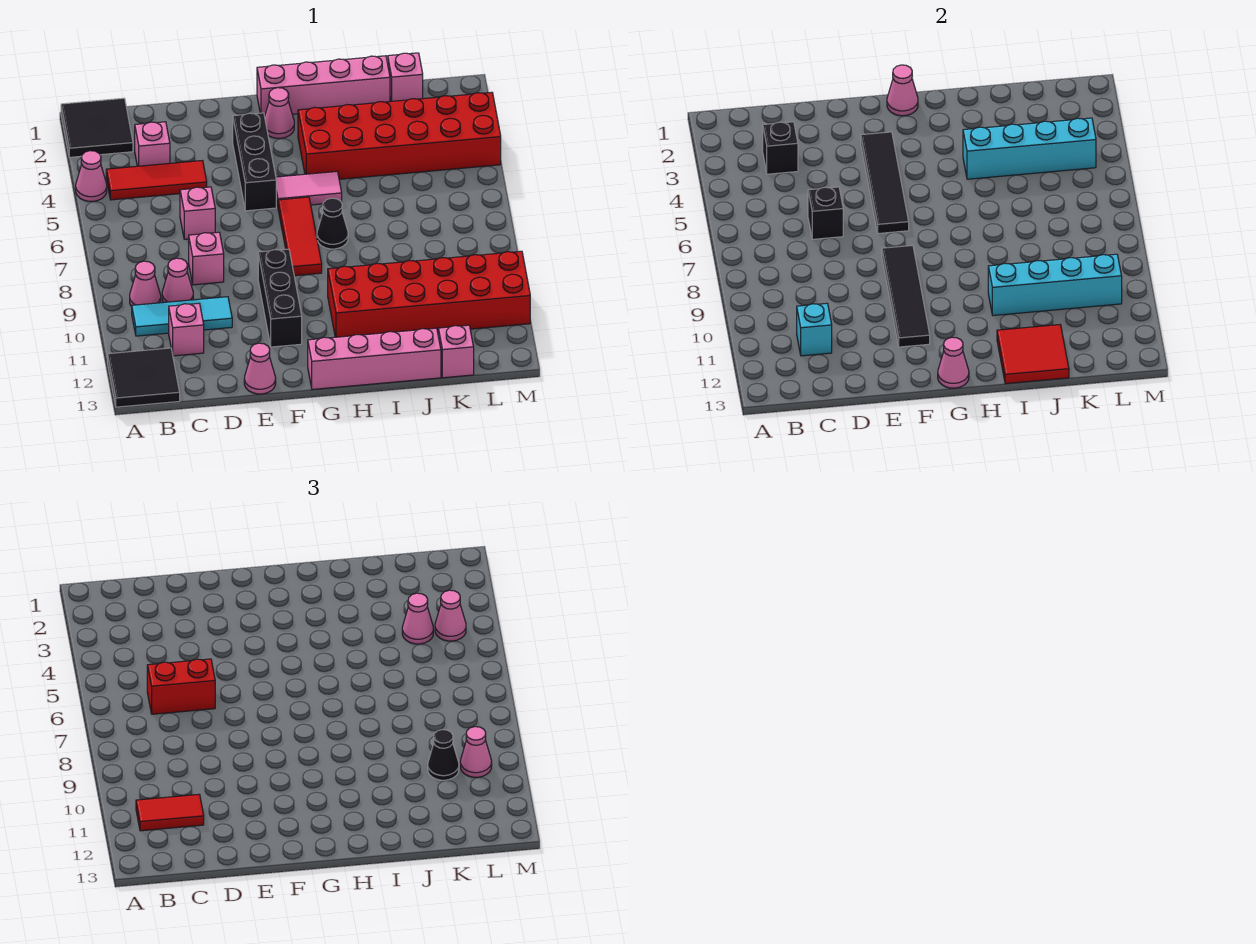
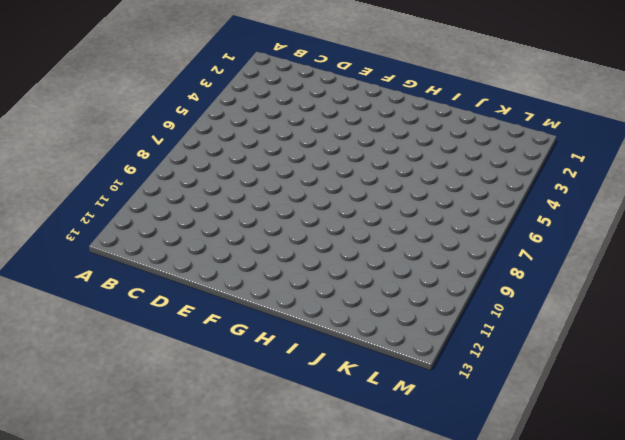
none -> black 2x2 tile [61,98,133,157]
none -> pink 1x1 cone [76,151,107,201]
none -> black 2x2 tile [108,348,180,407]
none -> red 1x3 tile [106,161,207,200]

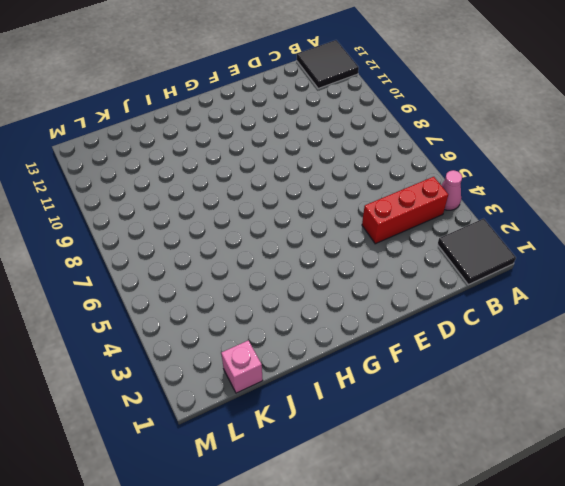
red 1x3 brick [362,177,448,244] -> red 1x3 tile [106,161,207,200]
none -> pink 1x1 cone [130,261,161,307]
none -> cyan 1x3 tile [132,297,232,336]
none -> pink 1x1 brick [135,122,170,166]
none -> pink 1x1 cone [162,258,193,302]

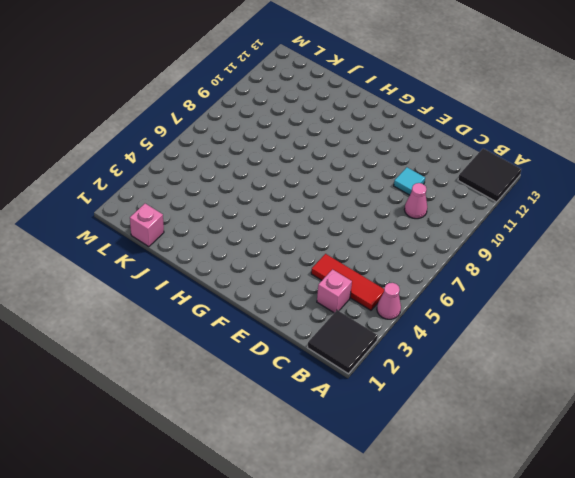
cyan 1x1 tile [394,167,425,195] -> cyan 1x3 tile [132,297,232,336]
none -> pink 1x1 cone [130,261,161,307]
none -> pink 1x1 brick [169,303,204,356]
none -> pink 1x1 brick [180,187,215,239]
none -> pink 1x1 brick [189,232,224,285]

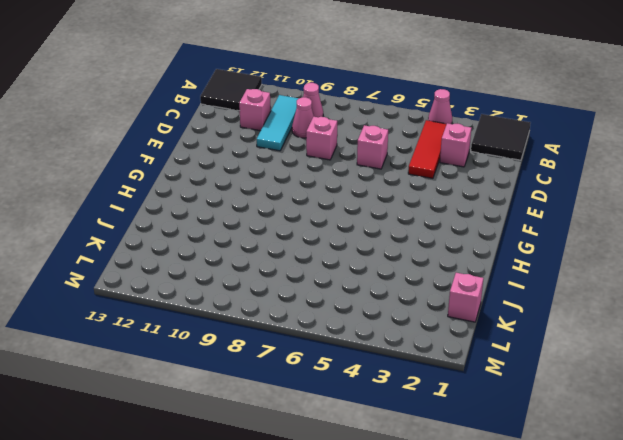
none -> pink 1x1 cone [244,343,276,394]
none -> black 1x3 brick [233,113,276,211]
none -> black 1x3 brick [258,249,302,347]
none -> pink 1x4 brick [257,56,390,116]

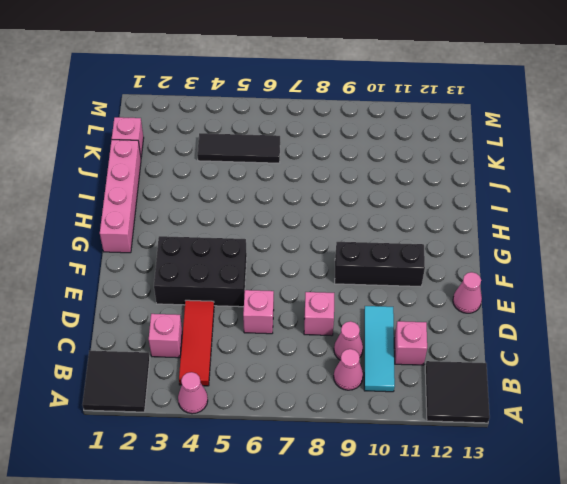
black 2x3 brick [154,236,247,307] -> black 1x3 brick [233,113,276,211]
black 1x3 tile [197,133,280,163] -> red 2x6 brick [298,92,501,179]
none -> pink 1x1 cone [265,88,294,138]
none -> pink 1x2 tile [276,172,342,206]
none -> red 1x3 tile [278,197,322,276]
none -> pink 1x4 brick [308,328,441,390]

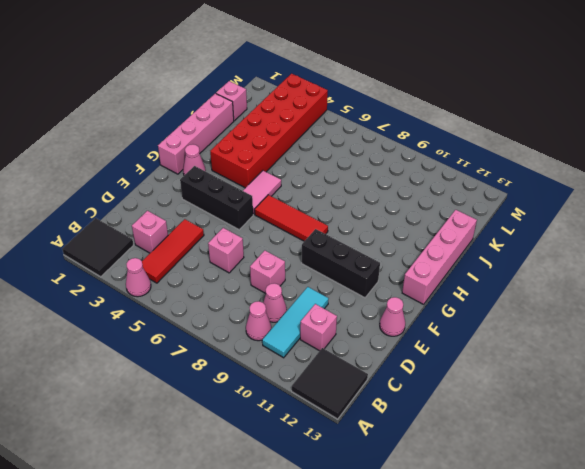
none -> black 1x1 cone [317,198,348,249]
none -> red 2x6 brick [328,251,530,337]
none -> pink 1x1 brick [438,325,474,378]
none -> black 1x1 brick [763,122,798,174]

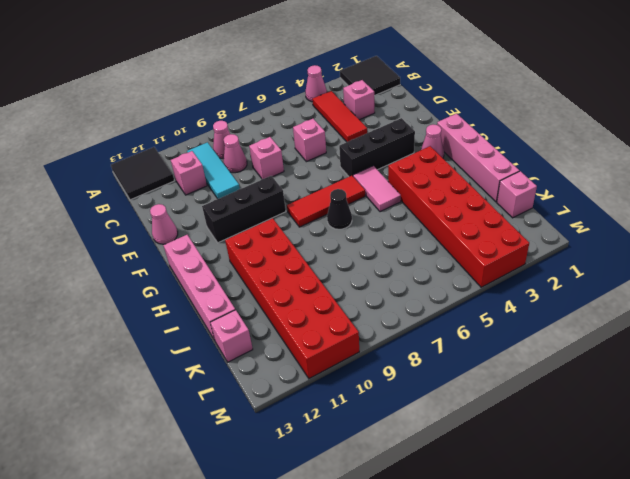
none -> black 1x1 brick [763,122,798,174]
none -> cyan 1x1 brick [797,303,832,356]
none -> black 1x1 brick [808,187,843,239]
none -> black 1x4 tile [861,132,909,234]

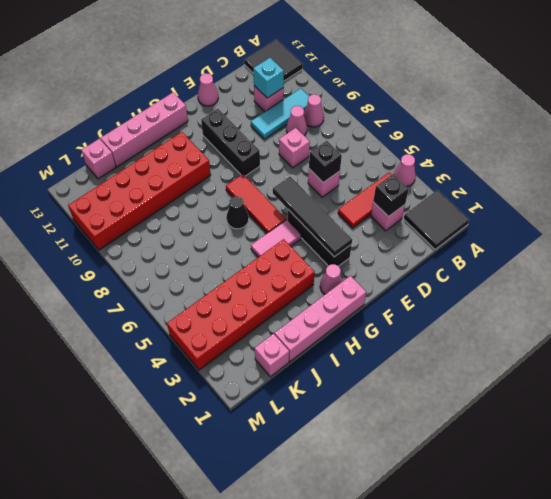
none -> black 1x4 tile [882,245,930,347]
none -> pink 1x1 cone [887,65,918,116]
none -> pink 1x1 cone [938,337,969,388]
none -> cyan 1x4 brick [963,118,1096,179]

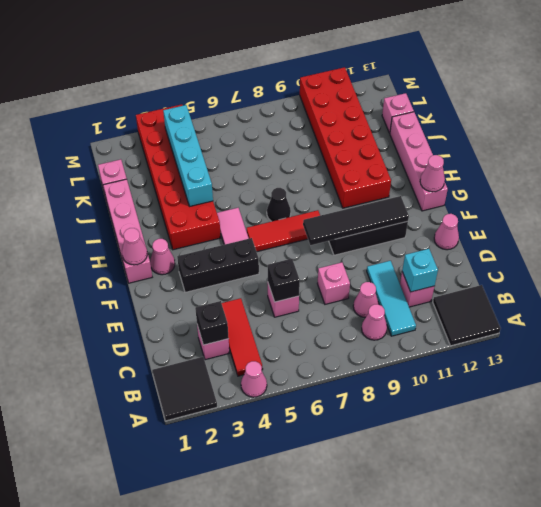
none -> black 1x4 tile [861,132,909,234]
none -> cyan 1x4 brick [988,254,1122,315]
none -> red 2x2 tile [997,325,1069,384]
none -> red 1x2 tile [136,794,204,831]

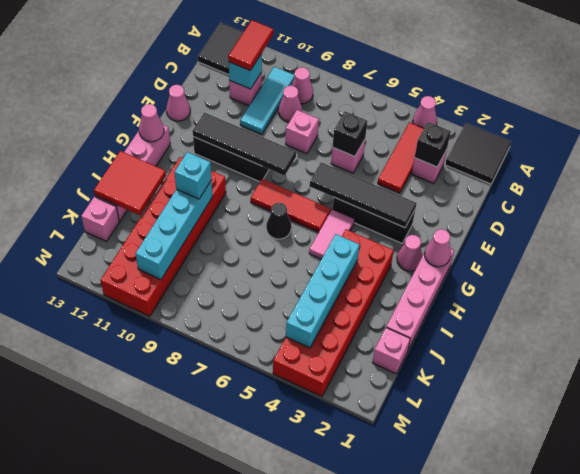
cyan 1x1 brick [174,152,212,199] -> none
none -> red 1x2 brick [147,659,215,714]
none -> pink 1x1 cone [402,593,433,644]
none -> black 1x1 cone [428,730,459,780]
none -> pink 1x1 cone [435,590,466,641]

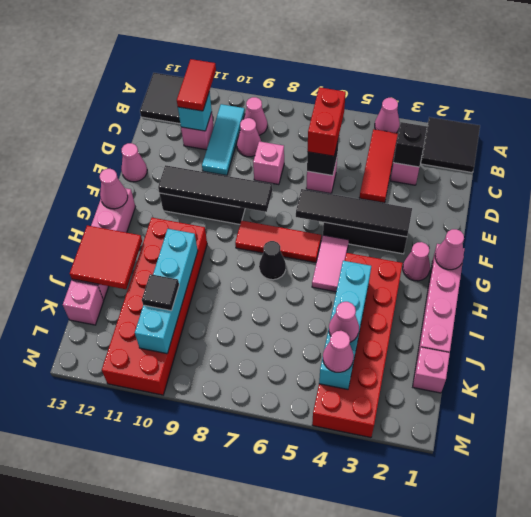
black 1x1 tile [142,274,179,311] -> black 1x1 cone [428,730,459,780]
none -> pink 1x1 cone [460,727,492,777]

